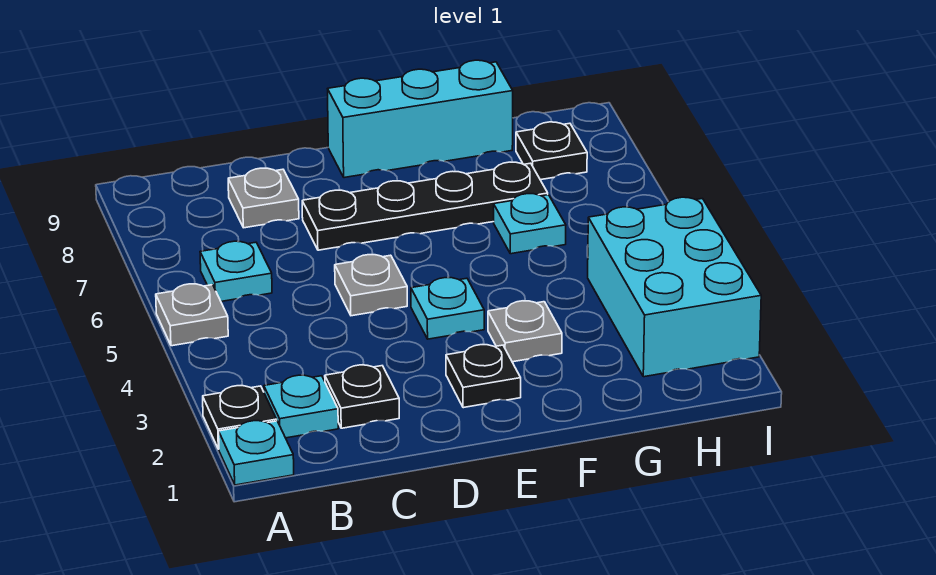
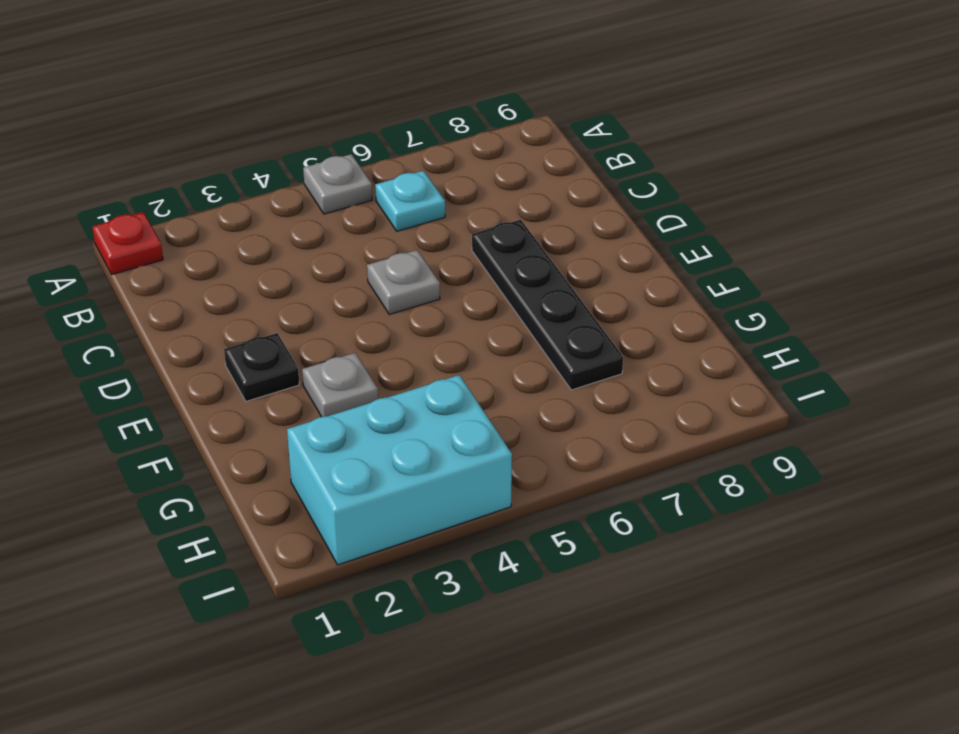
red 1x1 plate [92,212,163,274] -> cyan 1x1 plate [219,421,294,485]
none -> black 1x1 plate [203,386,277,449]
none -> cyan 1x1 plate [264,375,338,438]
none -> black 1x1 plate [325,365,399,428]

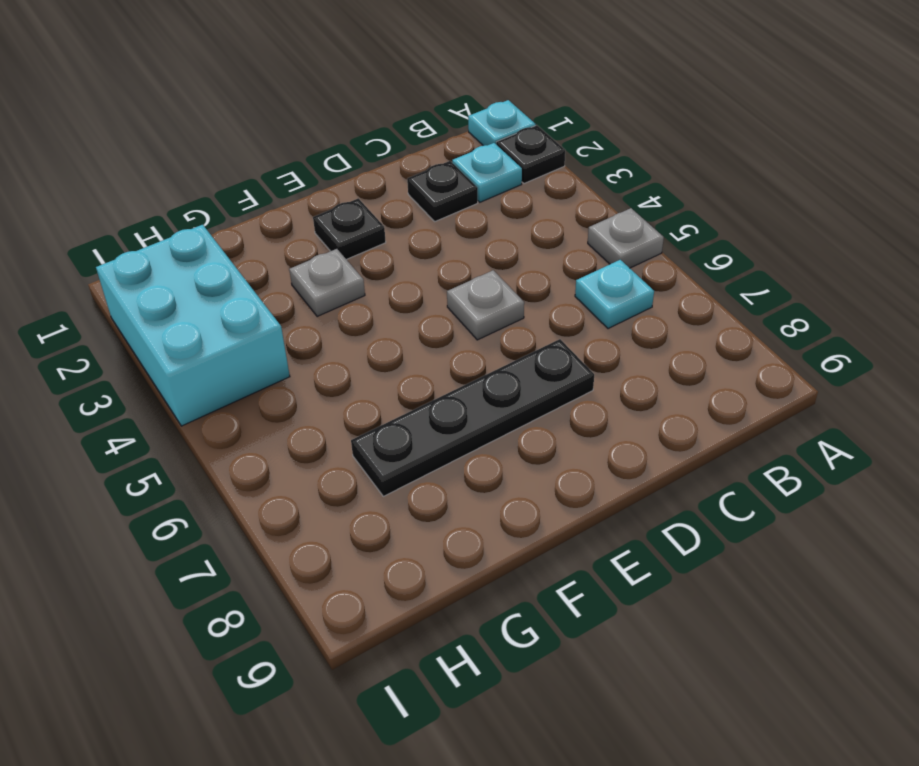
none -> grey 1x1 plate [228,168,299,228]
none -> cyan 1x1 plate [411,278,484,339]
none -> cyan 1x3 brick [328,60,513,178]

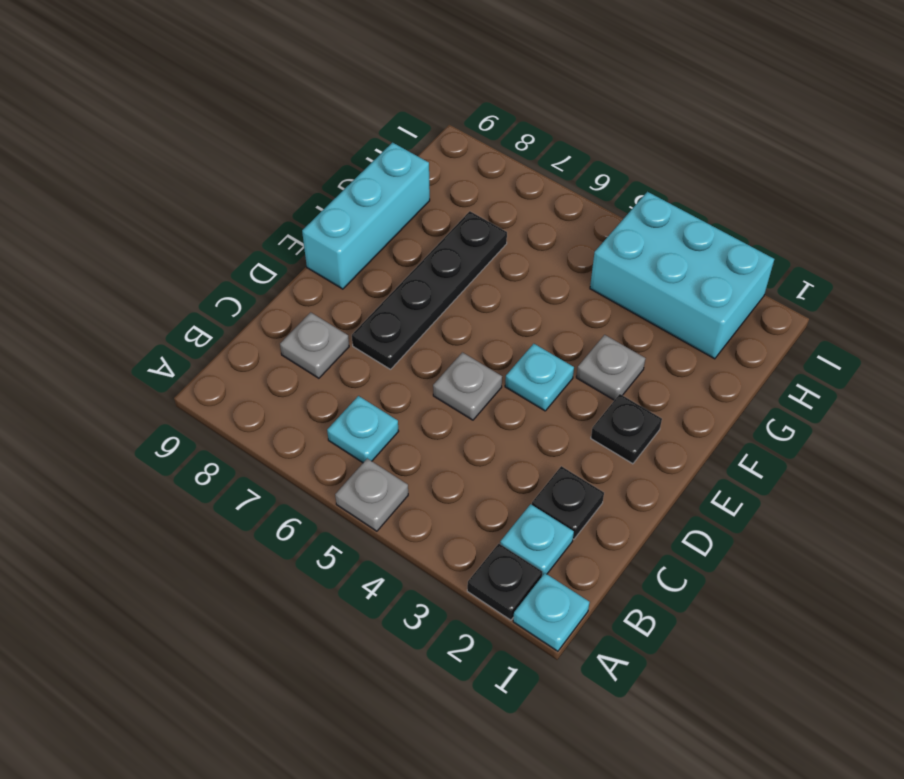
none -> cyan 1x1 plate [494,194,566,254]
none -> black 1x1 plate [516,122,587,180]

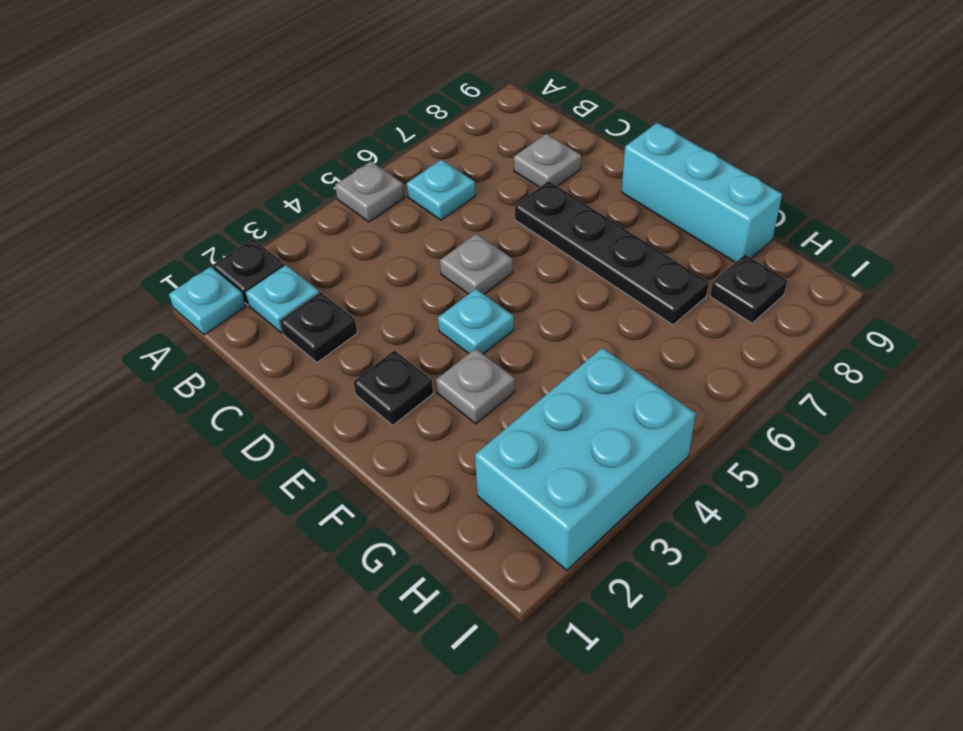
none -> cyan 1x1 plate [494,194,566,254]

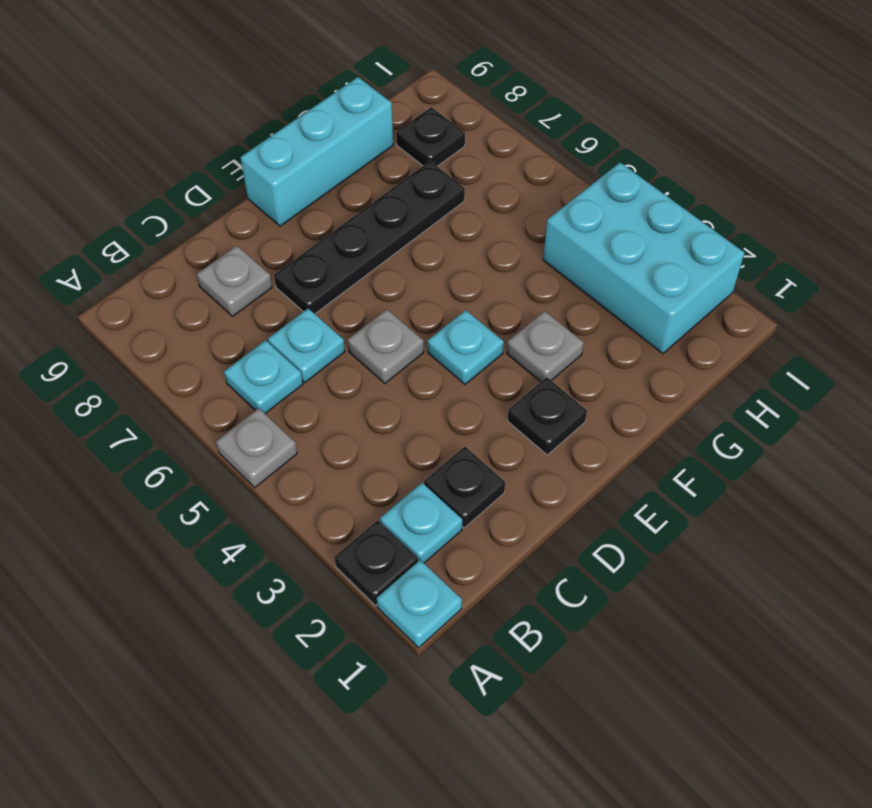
cyan 1x1 plate [268,308,345,382] -> cyan 1x1 plate moved to [494,194,566,254]

